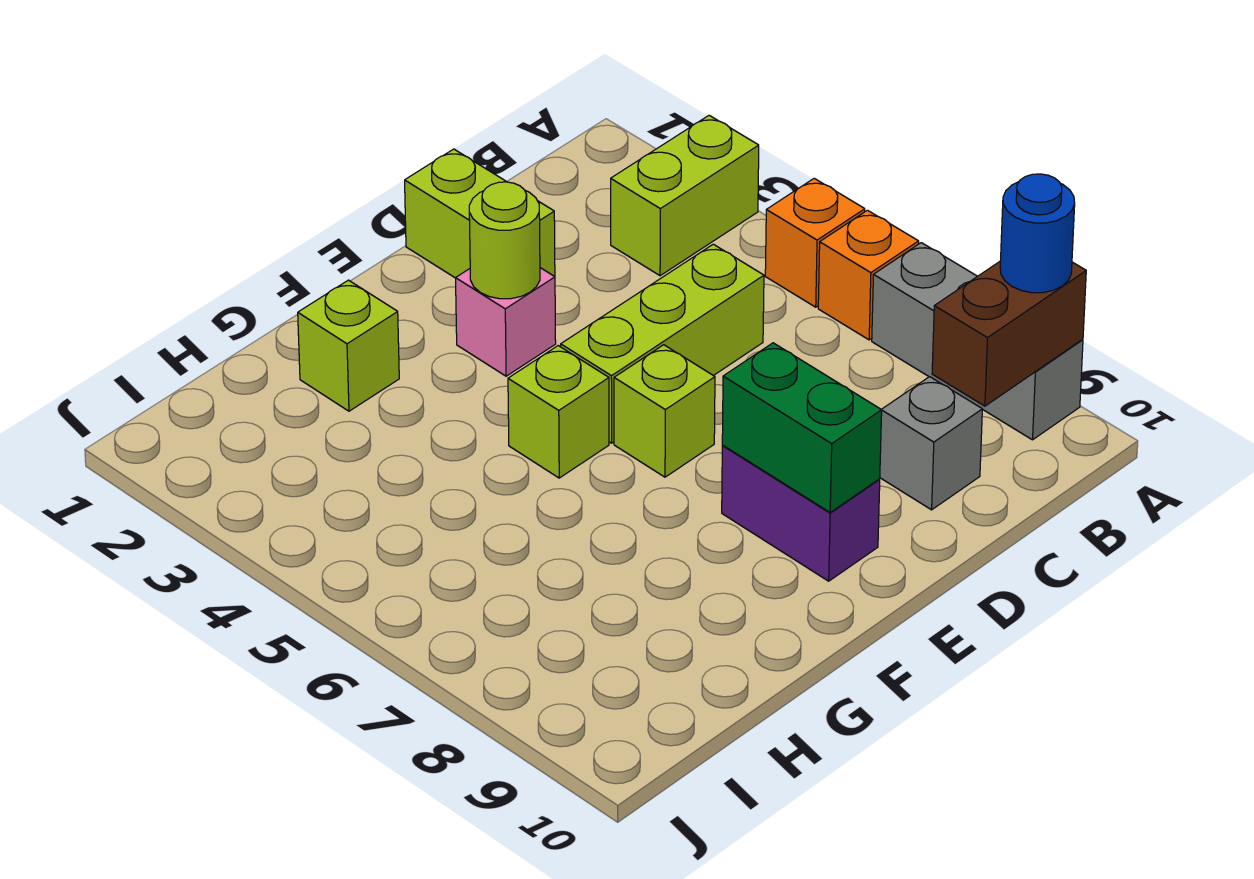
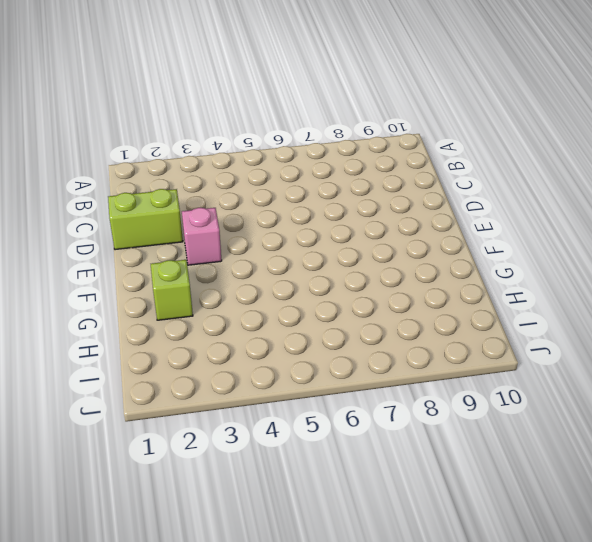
none -> lime 1x2 brick [611,115,759,276]
none -> orange 1x1 brick [765,178,865,307]
none -> orange 1x1 brick [818,210,919,340]

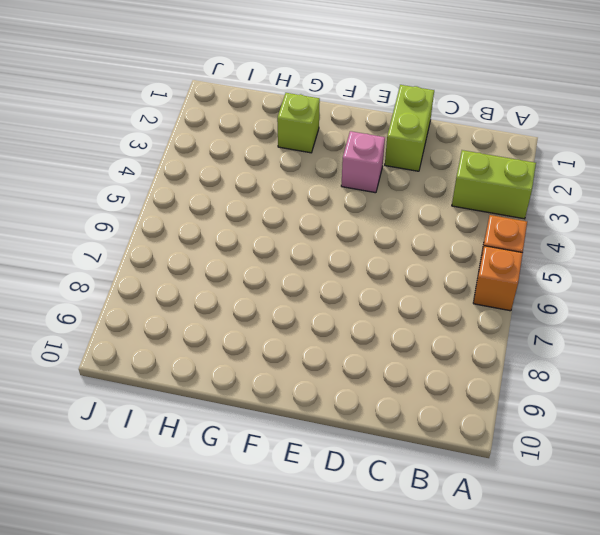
none -> grey 1x3 brick [872,243,1083,440]
none -> lime 1x3 brick [561,244,764,443]
none -> grey 1x1 brick [880,377,982,510]

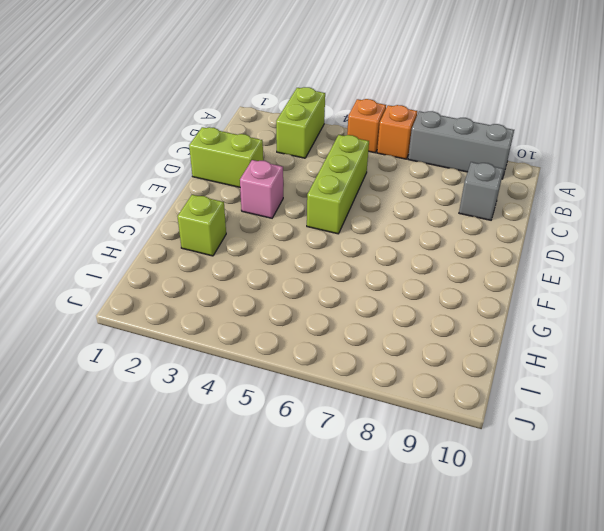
none -> lime 1x1 brick [614,345,715,477]
none -> purple 1x2 brick [722,446,880,581]
none -> lime 1x1 brick [508,346,609,478]

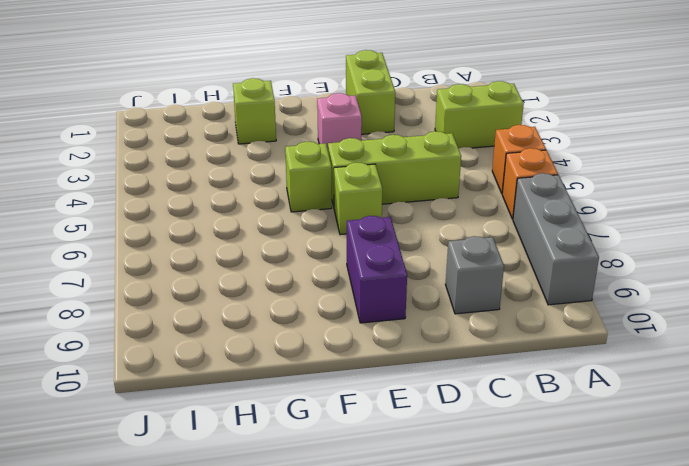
none -> brown 1x2 brick [932,262,1086,406]
none -> lime 1x1 round brick [469,182,540,299]
none -> green 1x2 brick [722,343,882,512]

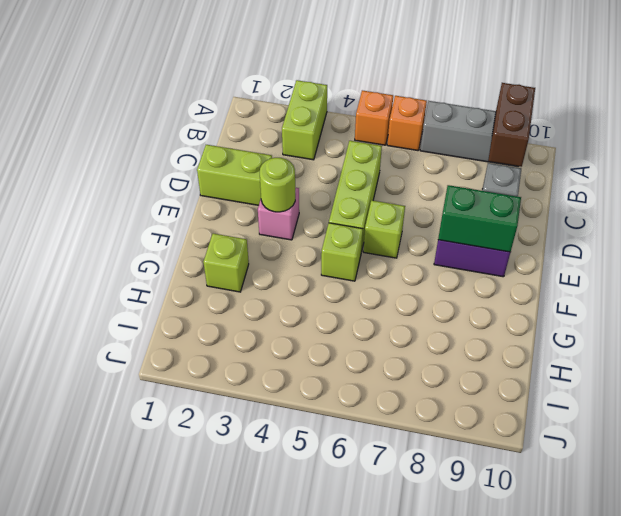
none -> blue 1x1 round brick [1000,174,1075,293]

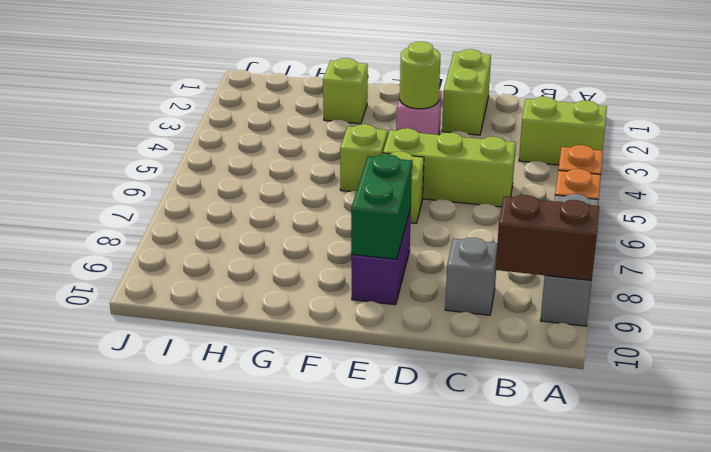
none -> blue 1x1 round brick [1000,174,1075,293]

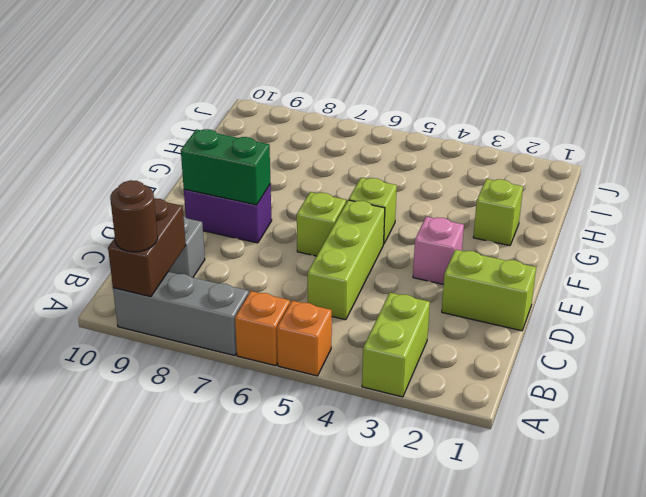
brown 1x1 round brick [110,180,158,252] -> blue 1x1 round brick [1000,174,1075,293]
none -> lime 1x1 round brick [469,182,540,299]

